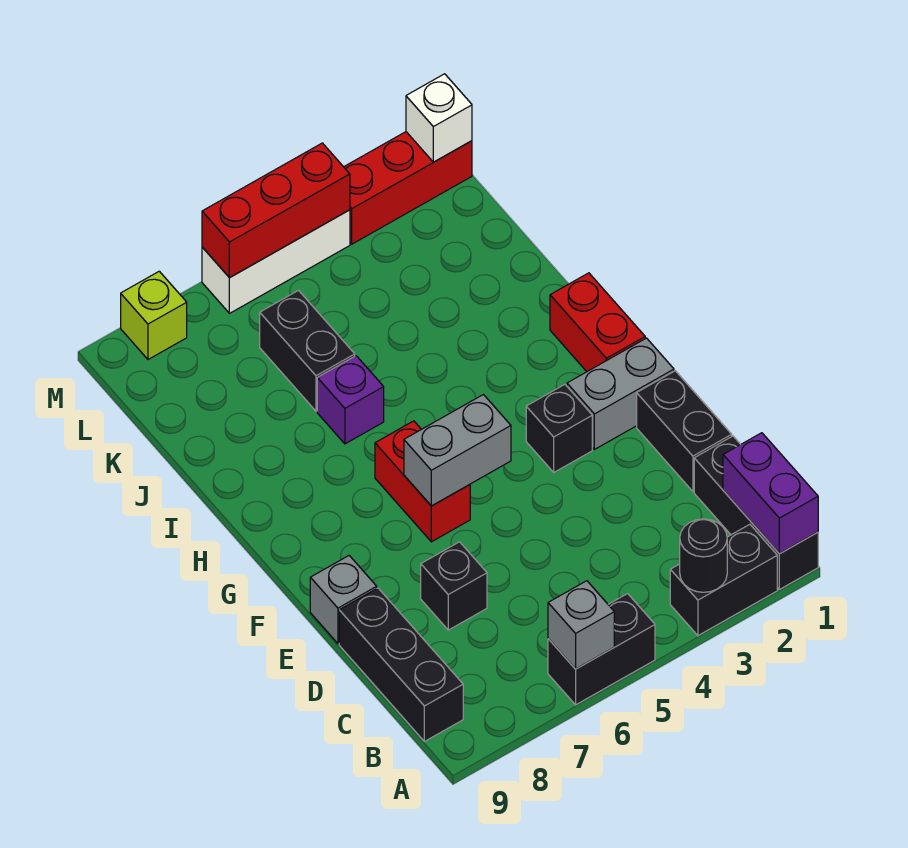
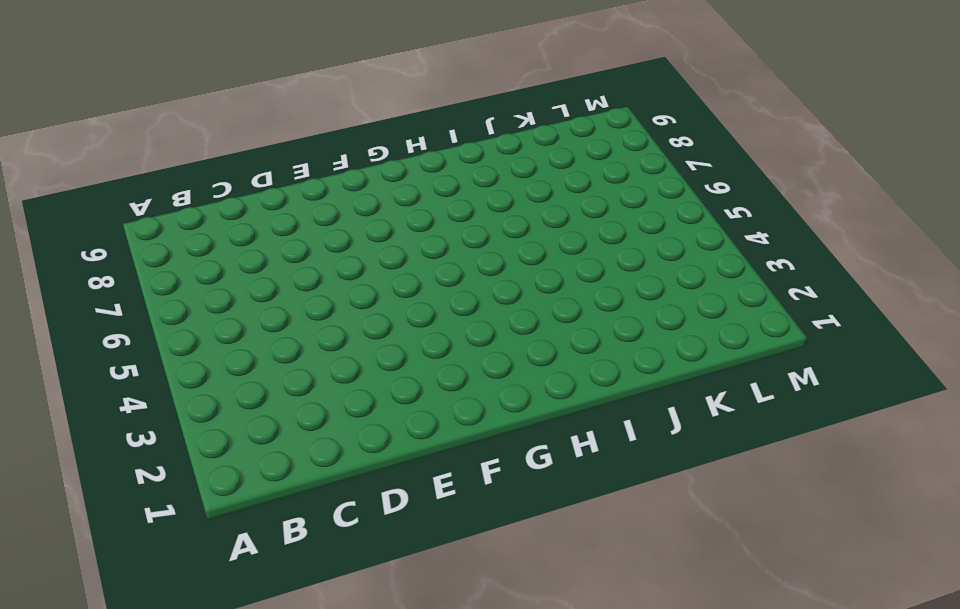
none -> black 1x3 brick [694,436,818,589]
none -> black 1x2 brick [670,524,777,636]
none -> black 1x2 brick [548,594,655,705]

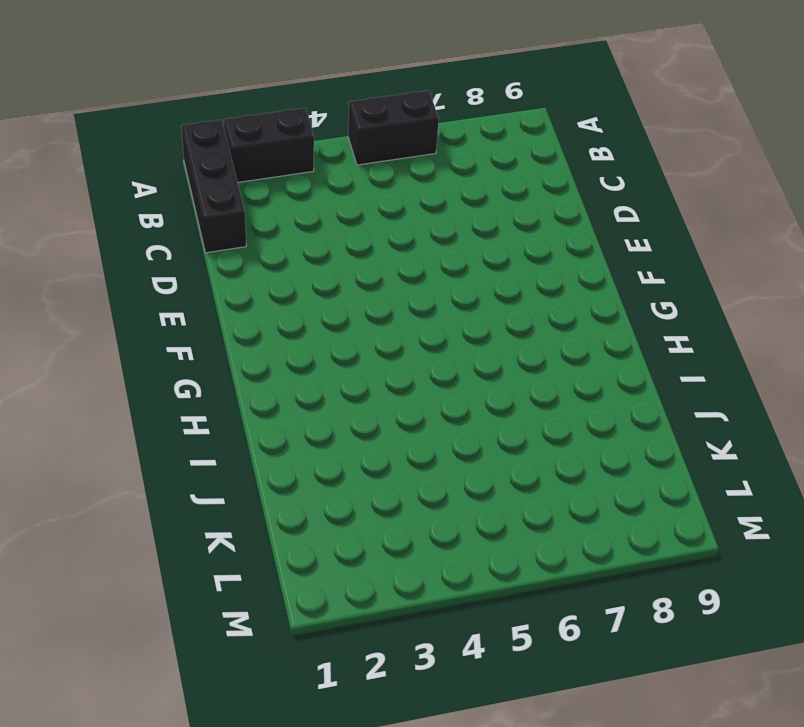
none -> black 1x3 brick [339,588,463,741]
none -> black 1x2 brick [637,371,732,492]
none -> black 1x1 brick [421,542,487,630]

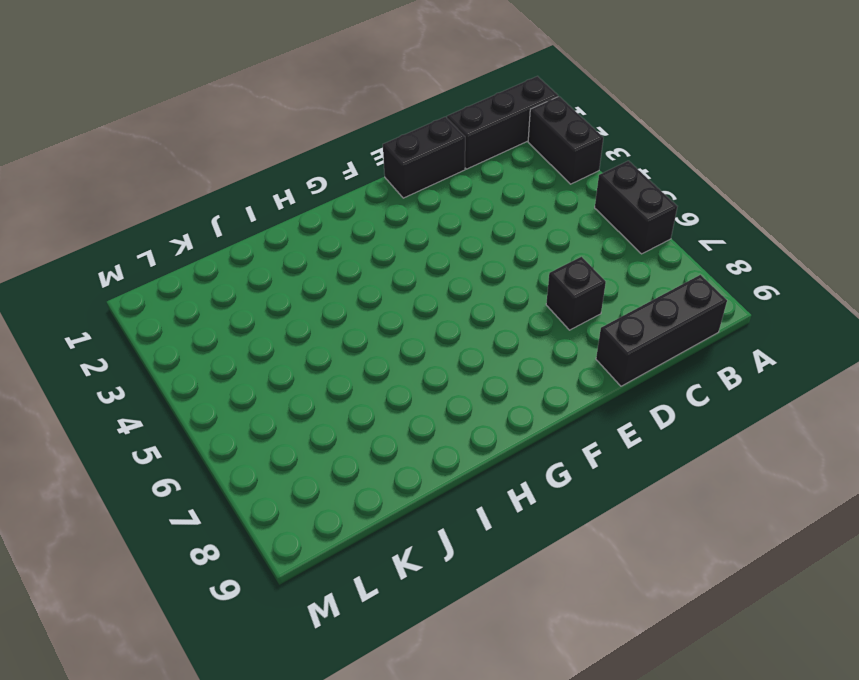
none -> grey 1x1 brick [310,556,377,644]
none -> grey 1x2 brick [567,338,674,449]
none -> black 1x1 brick [526,384,592,472]

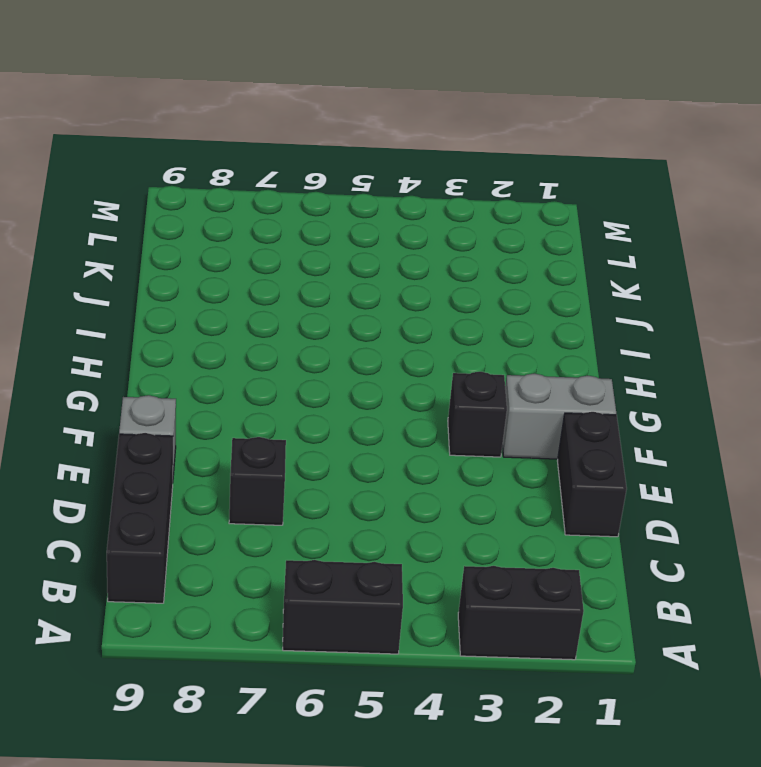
none -> black 1x3 brick [694,436,818,589]
none -> red 1x2 brick [375,421,470,542]
none -> red 1x2 brick [550,273,645,372]

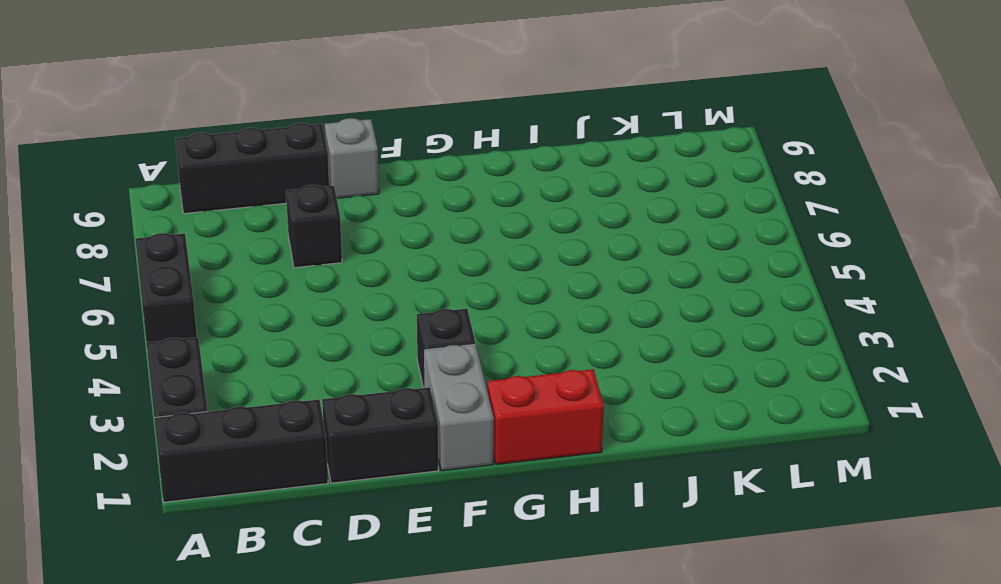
none -> red 1x2 brick [375,421,470,542]
none -> purple 1x1 brick [317,356,384,444]
none -> black 1x2 brick [260,290,355,411]

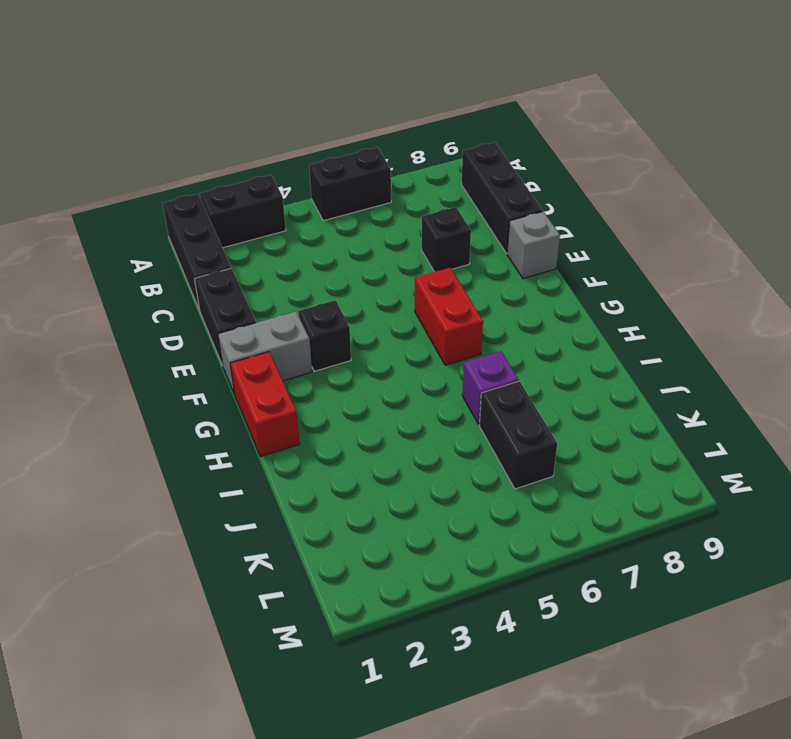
none -> red 1x3 brick [344,132,472,244]
none -> white 1x3 brick [202,210,350,313]
none -> lime 1x1 brick [121,271,187,359]

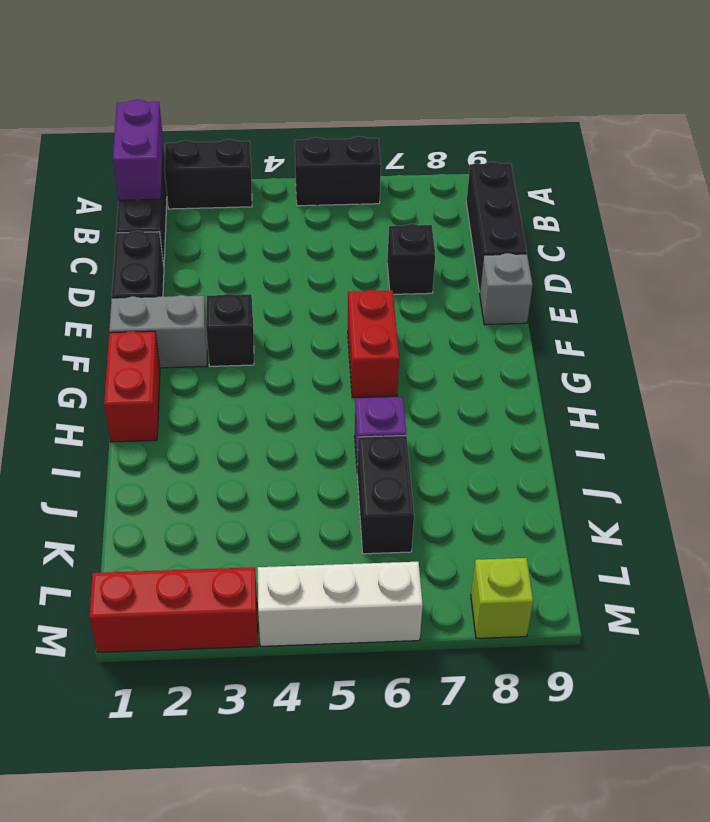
none -> black 1x1 round brick [680,519,727,592]
none -> grey 1x1 brick [548,581,614,669]
none -> grey 1x2 brick [404,395,511,506]

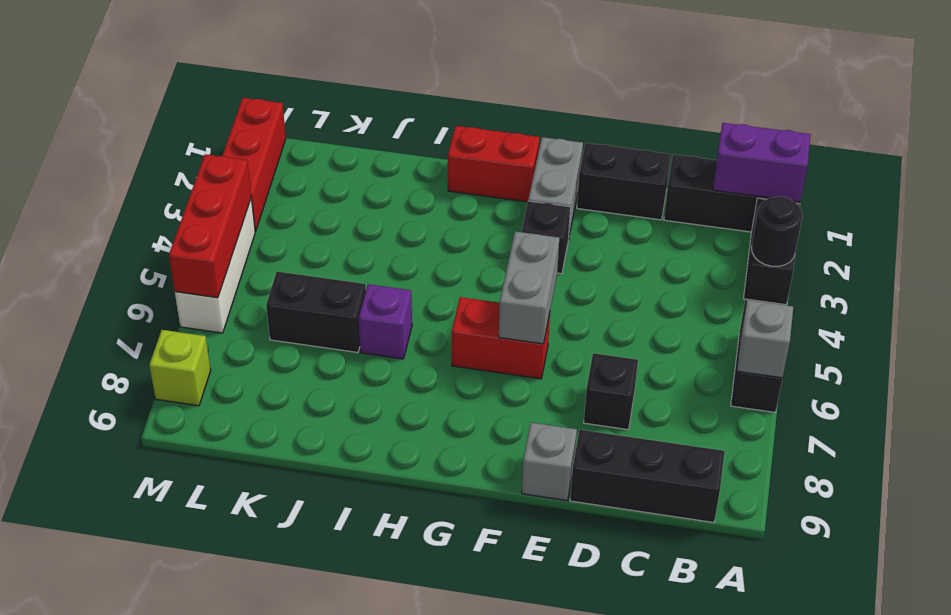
none -> white 1x1 brick [406,74,472,162]

